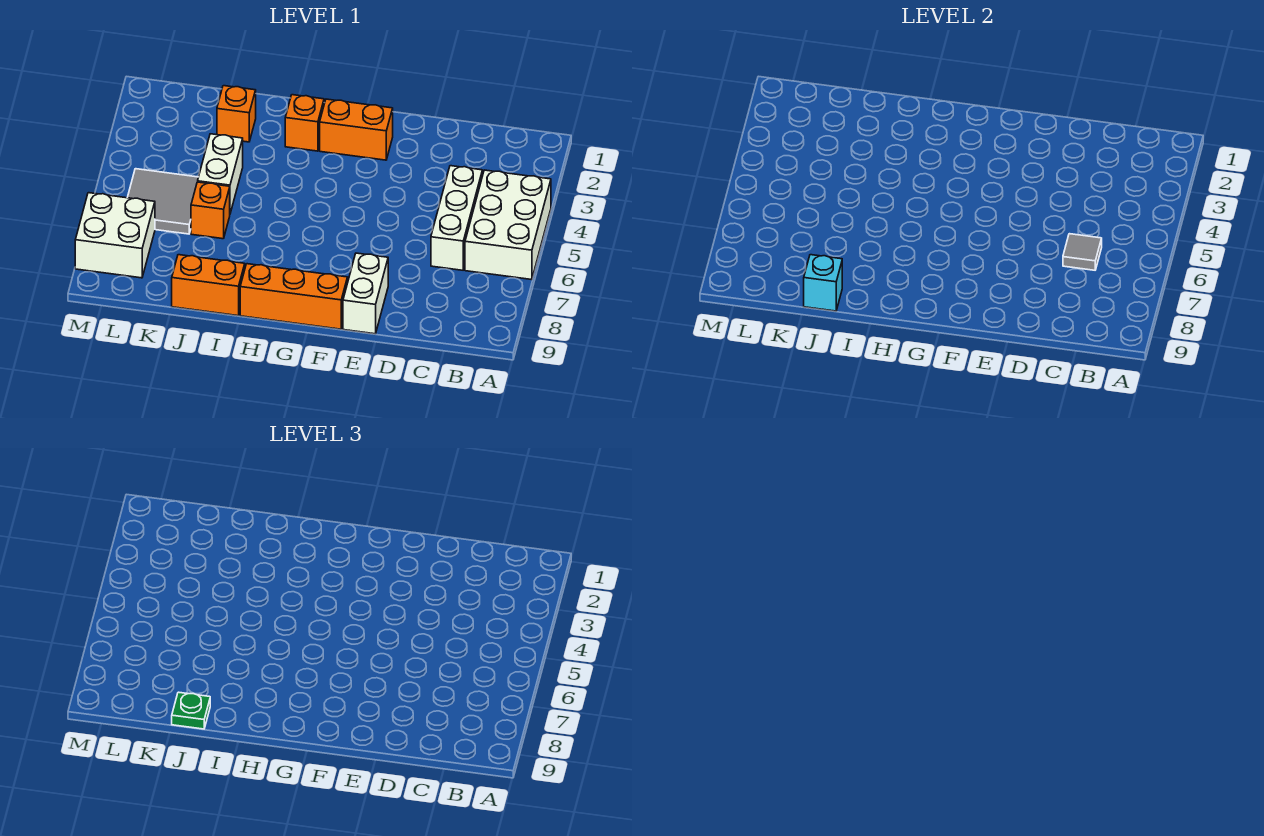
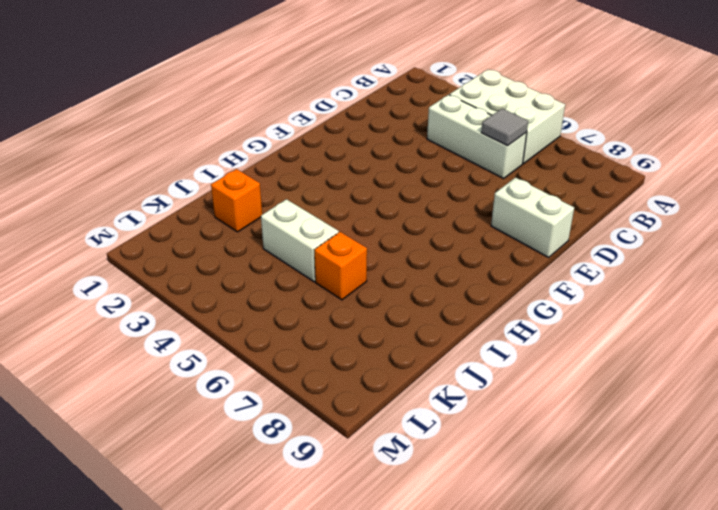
none -> orange 1x2 brick [320,99,393,160]
none -> orange 1x3 brick [240,264,348,329]
none -> orange 1x1 brick [285,95,324,151]

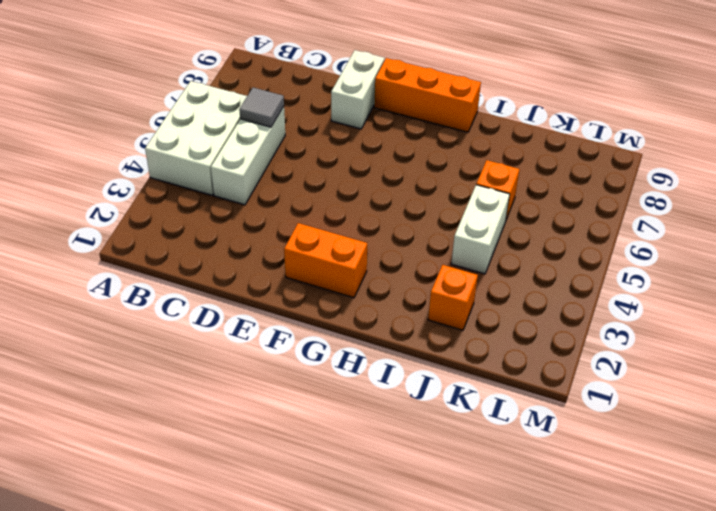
none -> orange 1x1 brick [285,95,324,151]
none -> orange 1x2 brick [172,255,245,316]
none -> grey 2x2 tile [127,169,198,234]

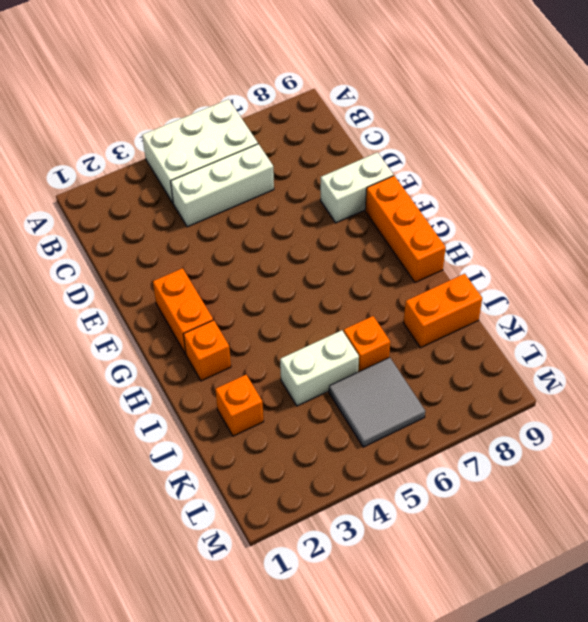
orange 1x2 brick [404,274,482,348] -> orange 1x2 brick turned to [172,255,245,316]
none -> white 2x2 brick [75,193,155,278]
none -> grey 1x1 tile [1063,234,1102,270]
none -> cyan 1x1 brick [804,255,842,311]

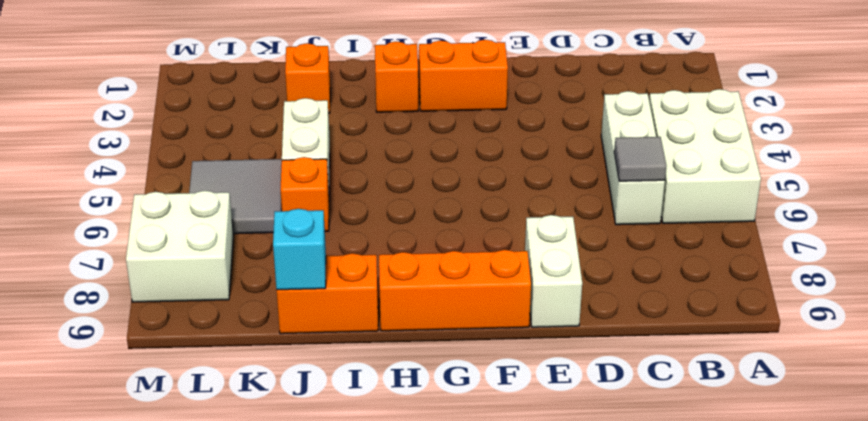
none -> green 1x1 plate [172,692,210,729]

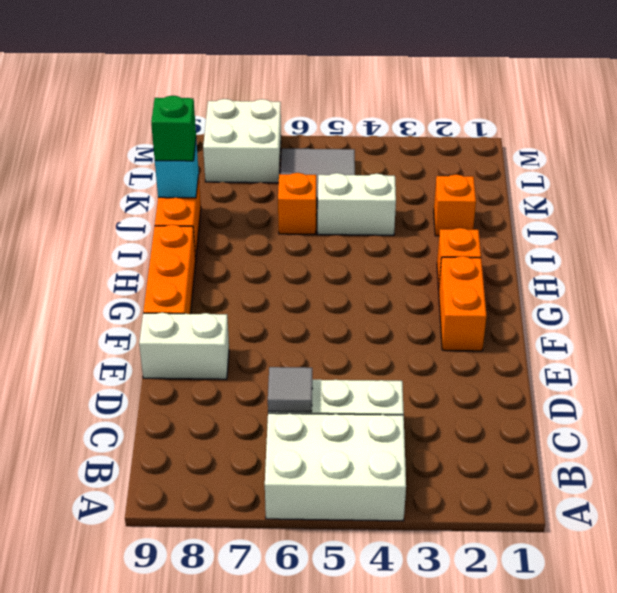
green 1x1 brick [151,96,196,161] -> green 1x1 plate [172,692,210,729]

